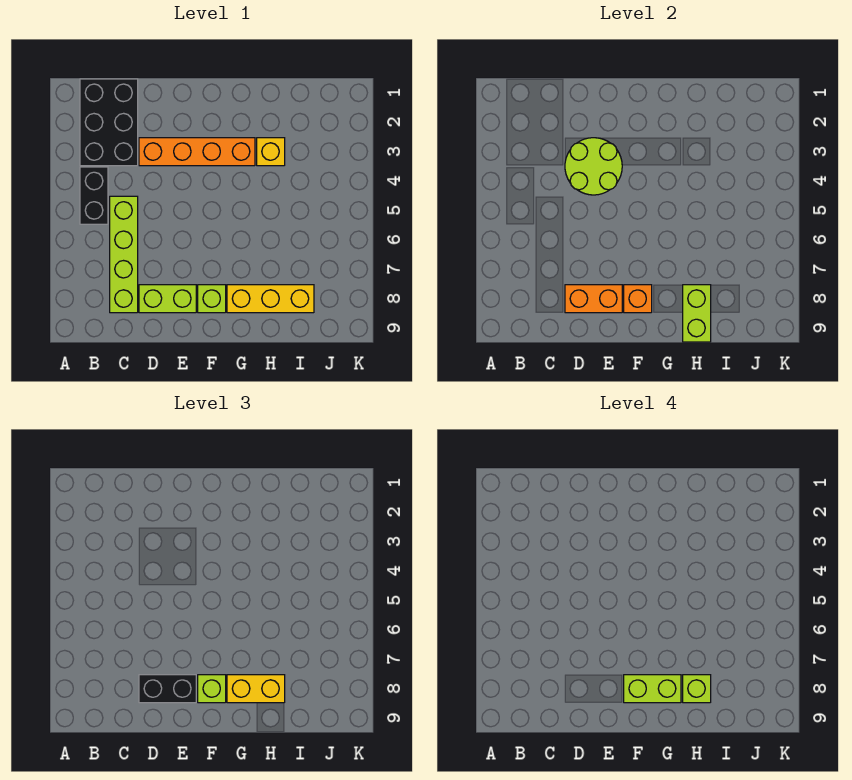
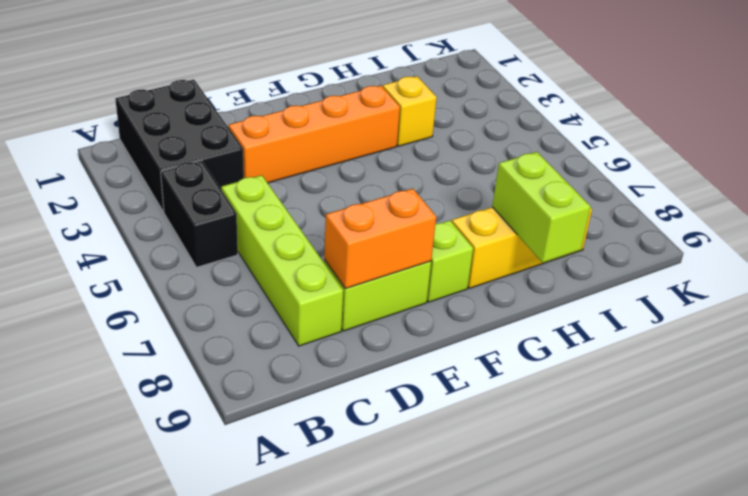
none -> lime 2x2 round brick [565,138,622,195]
none -> orange 1x1 brick [624,285,652,313]
none -> black 1x2 brick [139,675,196,703]

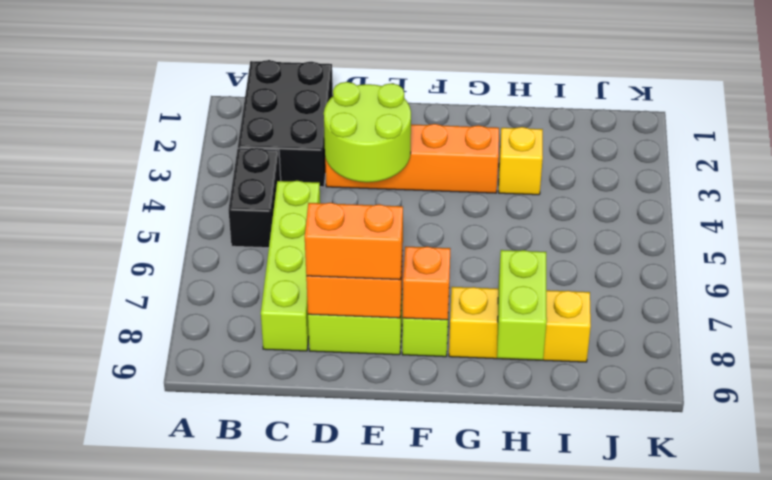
orange 1x2 brick [305,203,403,280] -> black 1x2 brick [139,675,196,703]
none -> lime 1x1 brick [198,675,226,703]
none -> yellow 1x2 brick [227,675,285,703]
none -> lime 1x2 brick [624,675,681,703]

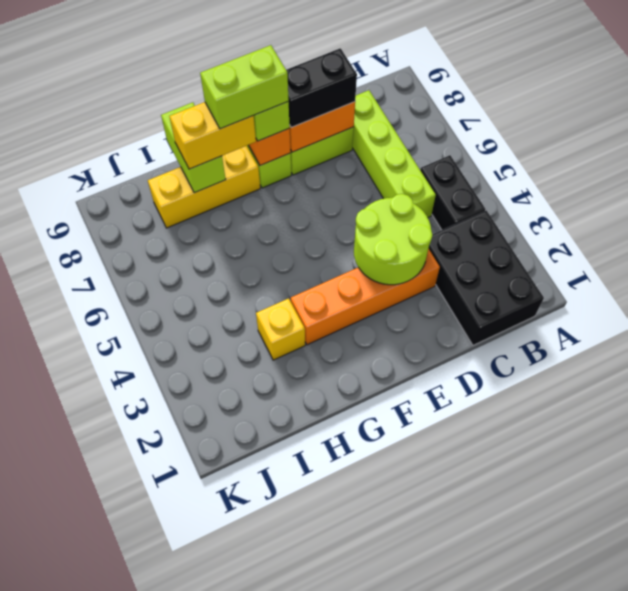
none -> lime 1x1 brick [683,675,711,703]

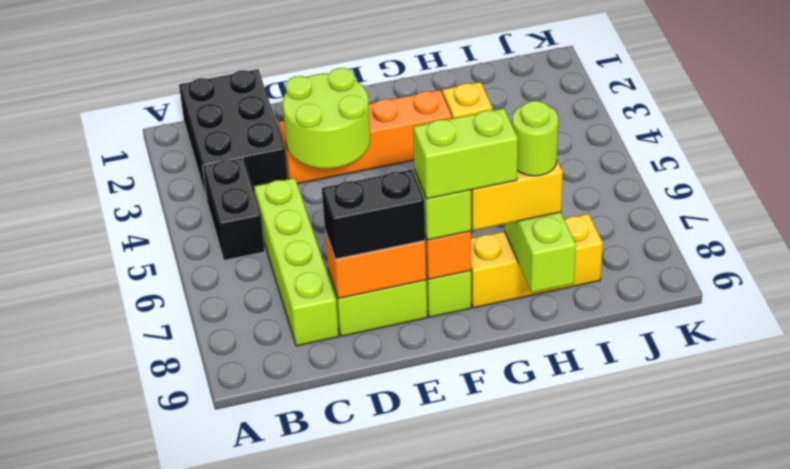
lime 1x1 round brick [512,101,559,176] -> lime 1x1 brick [683,675,711,703]

